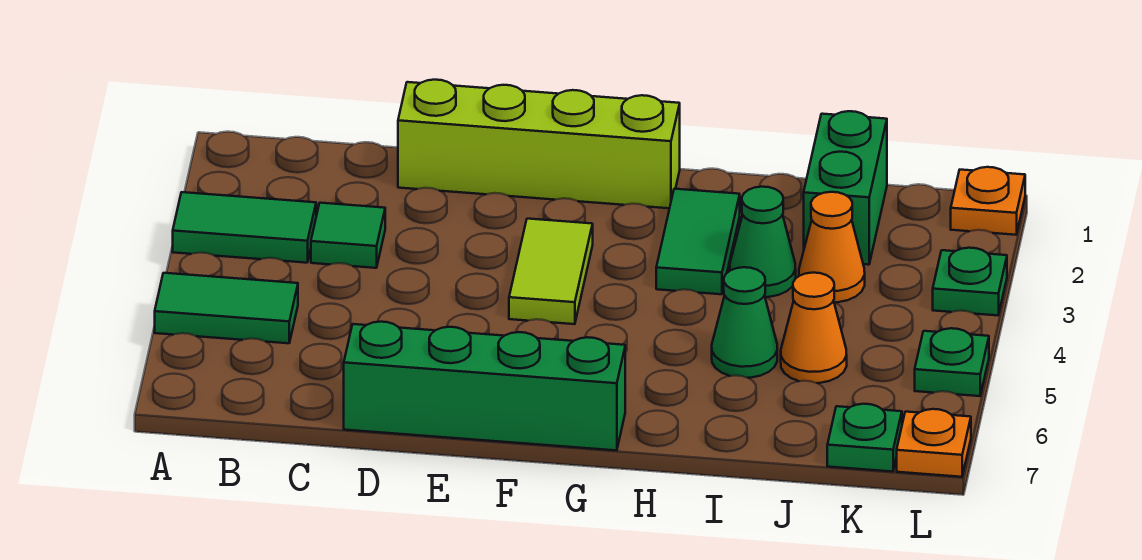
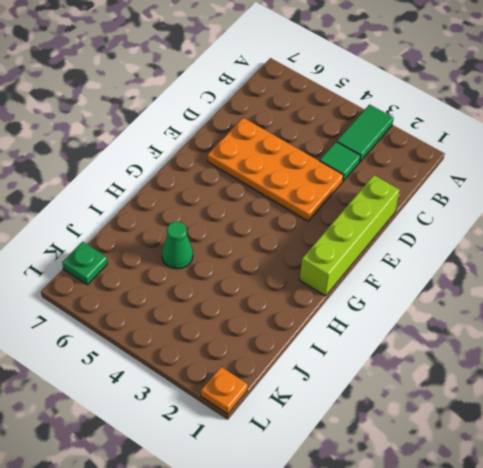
orange 2x4 plate [208,118,343,221] -> none
none -> green 1x2 tile [155,273,298,343]
none -> green 1x4 brick [344,322,625,450]
none -> lime 1x2 tile [509,219,593,324]

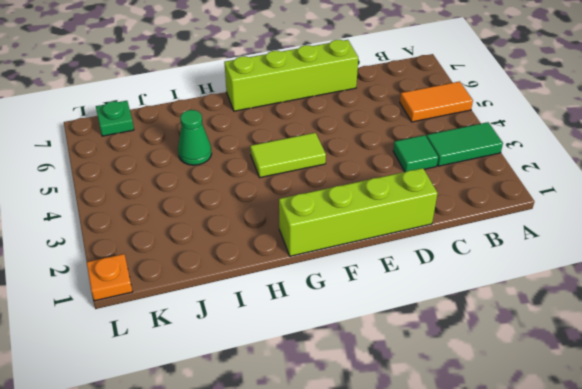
orange 1x2 tile [400,81,473,122] -> green 1x2 tile [155,273,298,343]
lime 1x4 brick [224,40,358,111] -> green 1x4 brick [344,322,625,450]
lime 1x2 tile [250,133,326,178] -> lime 1x2 tile turned to [509,219,593,324]
none -> green 1x2 tile [656,189,740,294]
none -> green 1x1 cone [730,187,796,297]
none -> green 1x2 brick [804,111,887,265]

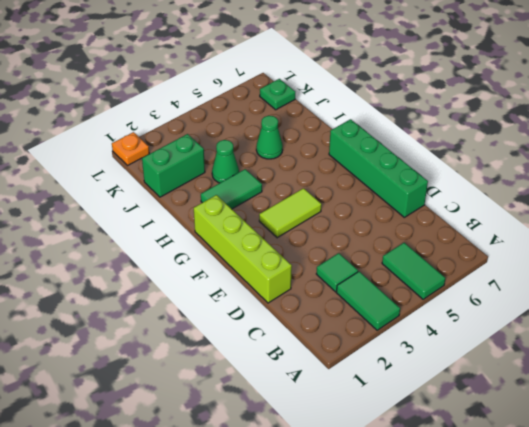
none -> orange 1x1 cone [799,192,865,302]
none -> orange 1x1 cone [781,273,847,383]
none -> green 1x1 plate [933,248,1007,315]

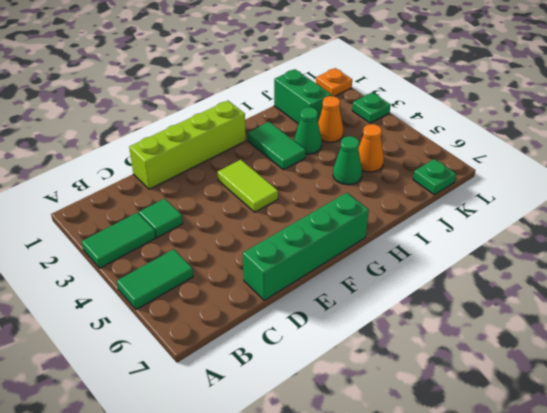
none -> green 1x1 plate [915,328,989,396]
none -> orange 1x1 plate [897,409,971,477]

